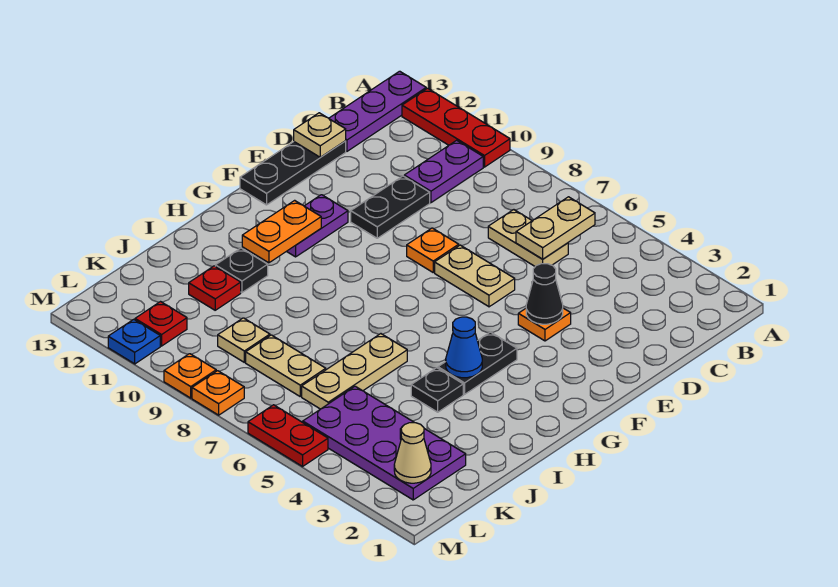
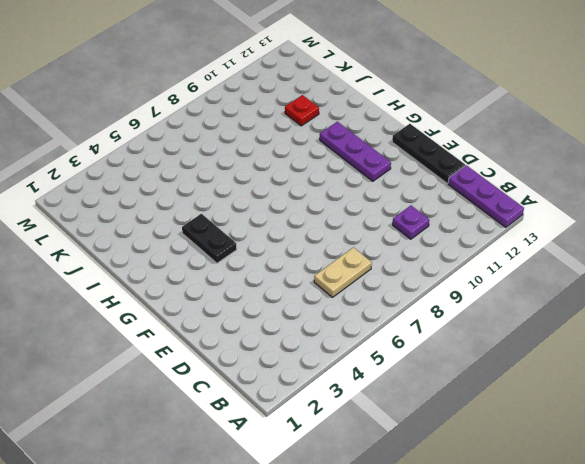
purple 1x1 plate [393,206,429,239] -> purple 1x2 plate [404,140,483,203]
purple 1x3 plate [320,122,391,181] -> purple 1x2 plate [287,195,348,257]
none -> red 1x3 plate [402,88,510,167]
none -> black 1x2 plate [351,176,430,238]
none -> orange 1x1 plate [518,308,571,341]

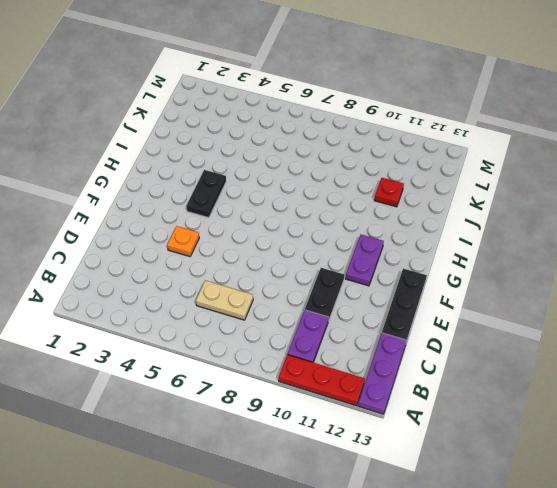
none -> tan 1x2 plate [435,245,515,307]
none -> orange 1x1 plate [407,228,459,272]
none -> black 1x1 plate [411,368,463,412]

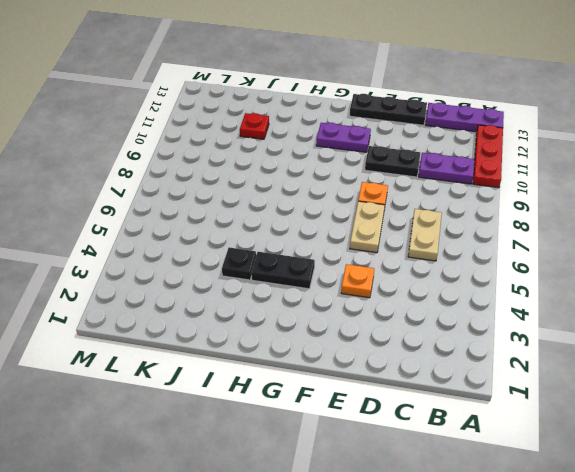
none -> tan 1x3 plate [302,334,407,409]
none -> black 1x1 plate [215,248,268,292]
none -> purple 2x4 plate [303,386,466,500]

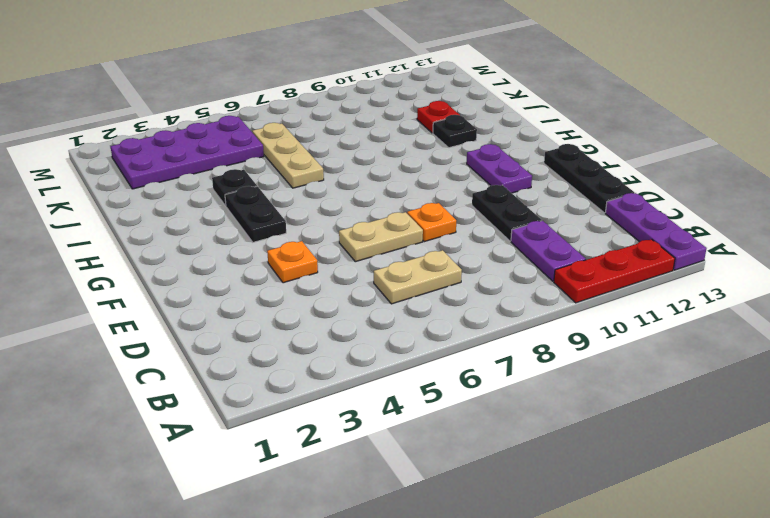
none -> tan 1x2 plate [246,335,326,396]
none -> tan 1x1 plate [218,318,270,362]
none -> red 1x1 plate [135,302,187,346]

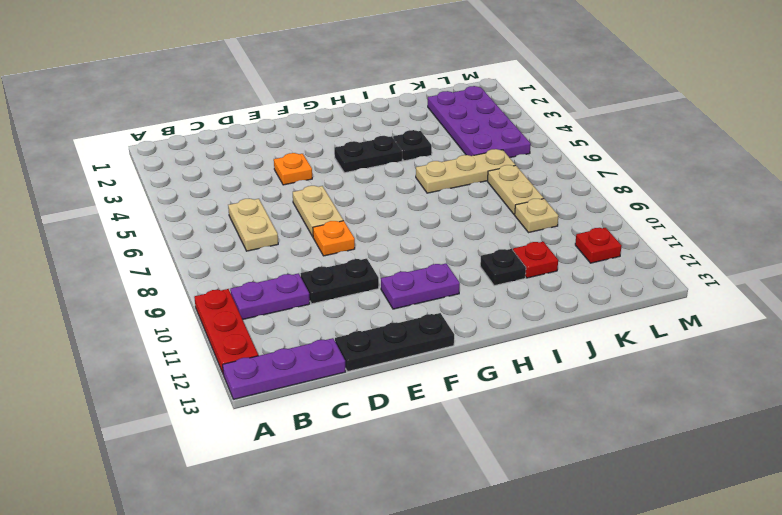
none -> red 1x2 plate [248,405,328,466]
none -> orange 1x1 plate [192,371,244,415]
none -> orange 1x1 plate [164,354,216,398]

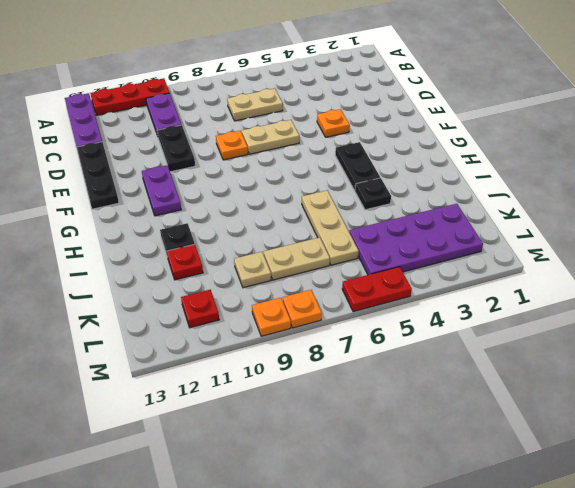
none -> blue 1x1 plate [108,319,160,364]
none -> tan 1x2 plate [516,197,595,259]
none -> tan 1x1 plate [294,113,346,157]

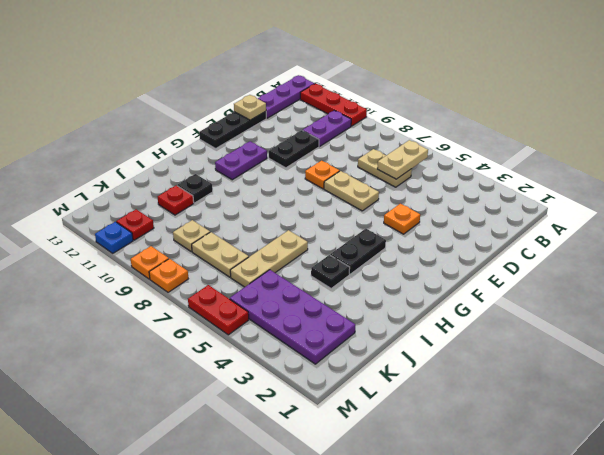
none -> black 1x1 cone [526,264,563,324]
none -> orange 1x2 plate [242,200,321,263]
none -> blue 1x1 cone [446,317,482,378]

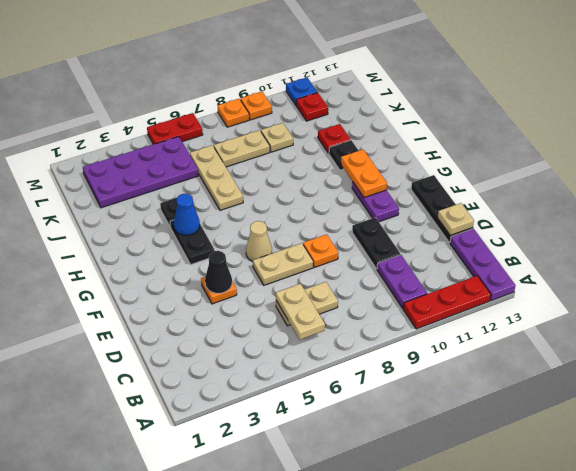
tan 1x1 cone [246,221,272,262] -> tan 1x1 cone moved to [394,423,431,483]

